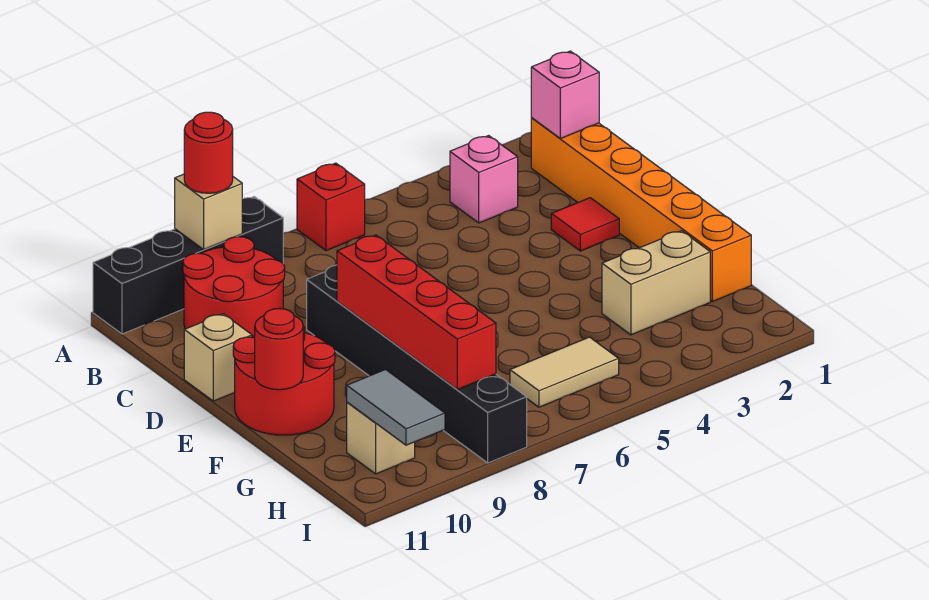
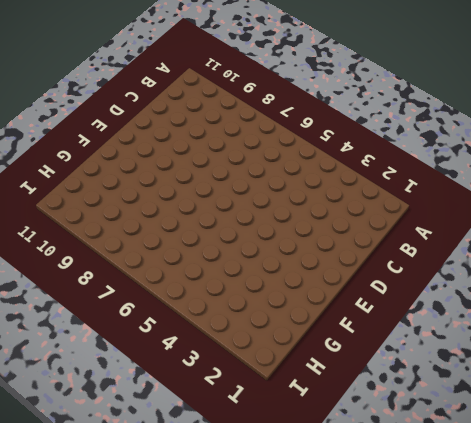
none -> red 1x1 brick [297,163,365,251]
none -> black 1x4 brick [93,197,283,334]
none -> orange 1x6 brick [531,118,751,302]

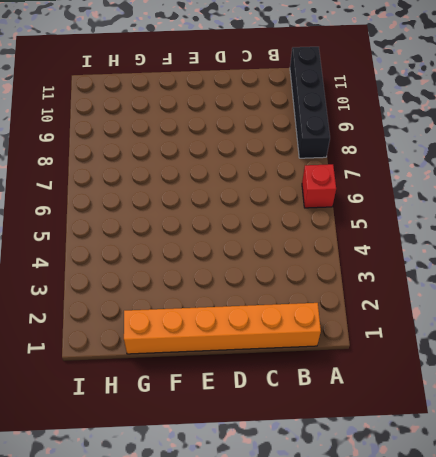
none -> pink 1x1 brick [450,136,518,223]
none -> red 2x2 round brick [183,237,285,337]
none -> red 1x1 tile [551,198,619,251]

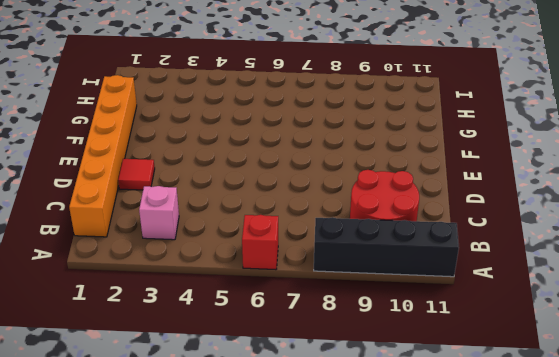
none -> black 1x6 brick [307,265,527,463]
none -> tan 1x1 brick [184,314,252,401]
none -> red 2x2 round brick [233,326,335,435]

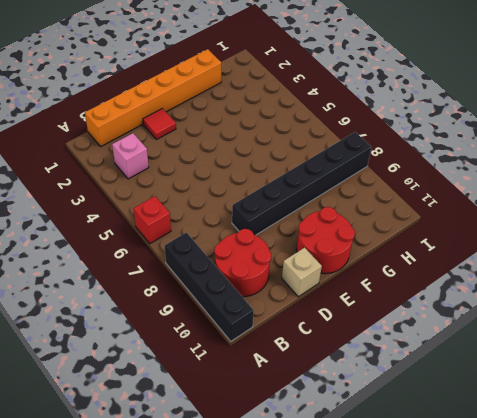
none -> tan 1x2 brick [602,231,710,335]
none -> tan 1x2 tile [510,337,619,407]
none -> tan 1x1 brick [347,402,415,474]

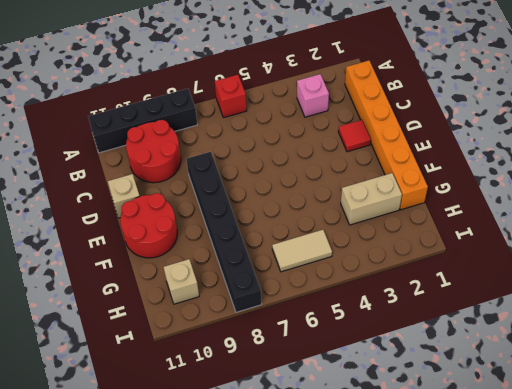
none -> tan 1x1 brick [175,174,242,249]
none -> pink 1x1 brick [531,51,599,139]
none -> red 1x4 brick [337,235,496,389]

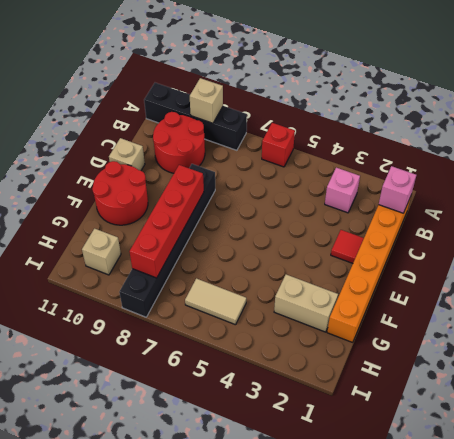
none -> red 1x1 round brick [255,308,303,390]
none -> grey 1x2 tile [347,370,445,445]
none -> red 1x1 round brick [184,112,233,193]

